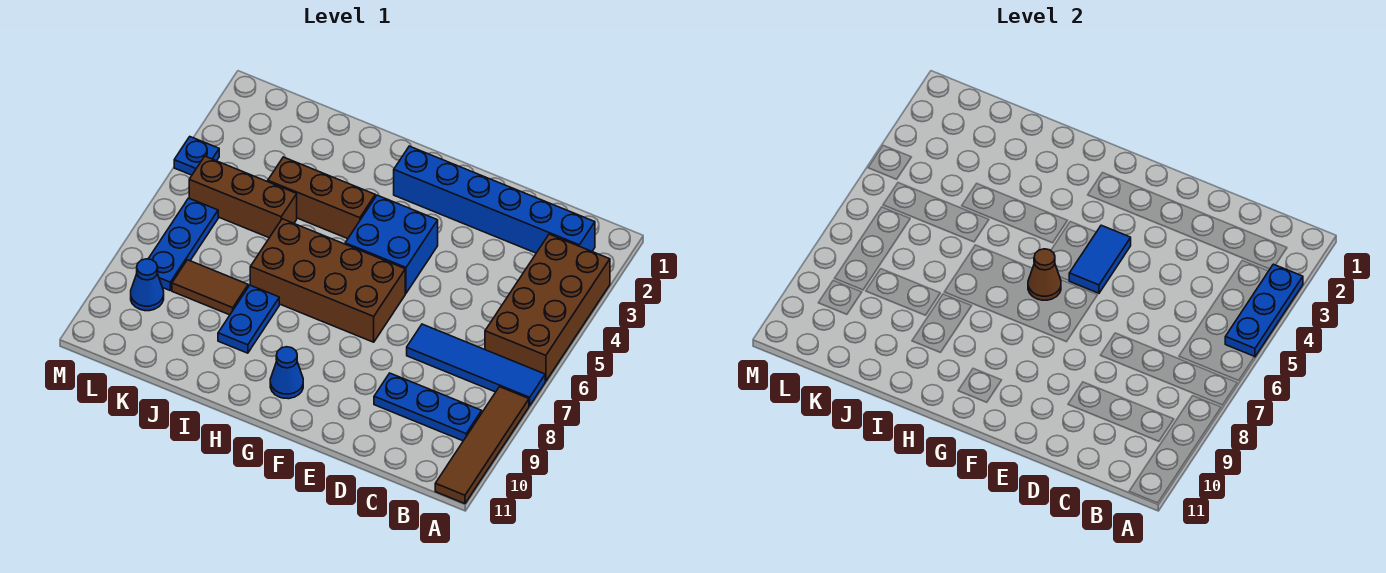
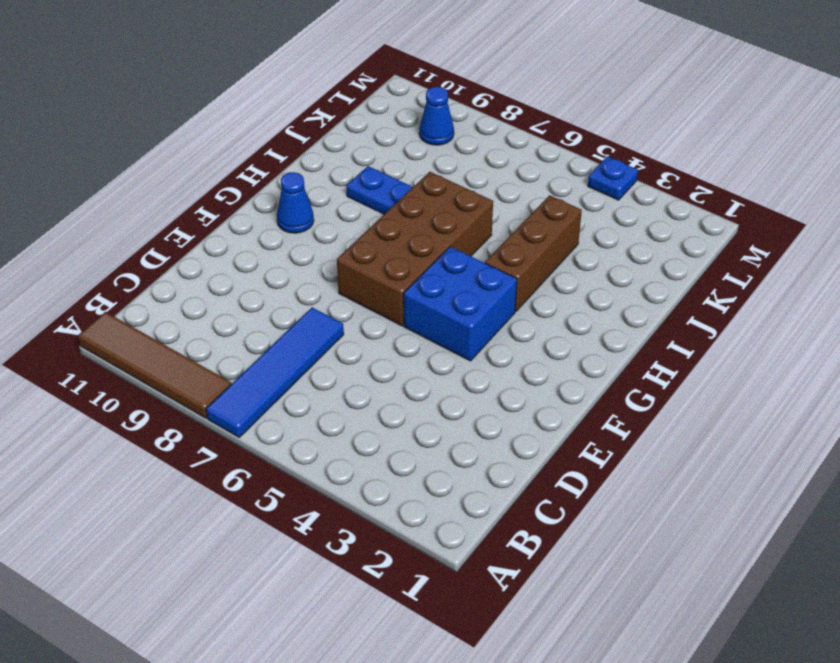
none -> brown 2x4 brick [485,234,610,381]
none -> blue 1x6 brick [394,146,595,253]
none -> blue 1x3 plate [374,373,482,441]

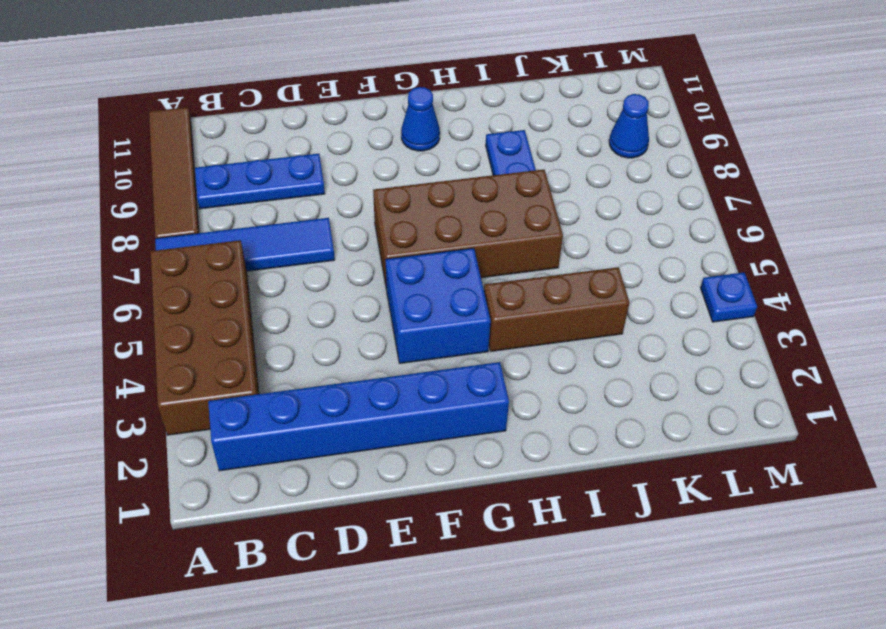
none -> brown 1x3 brick [189,156,297,238]
none -> brown 1x2 tile [172,260,248,315]
none -> blue 1x3 plate [148,198,218,290]

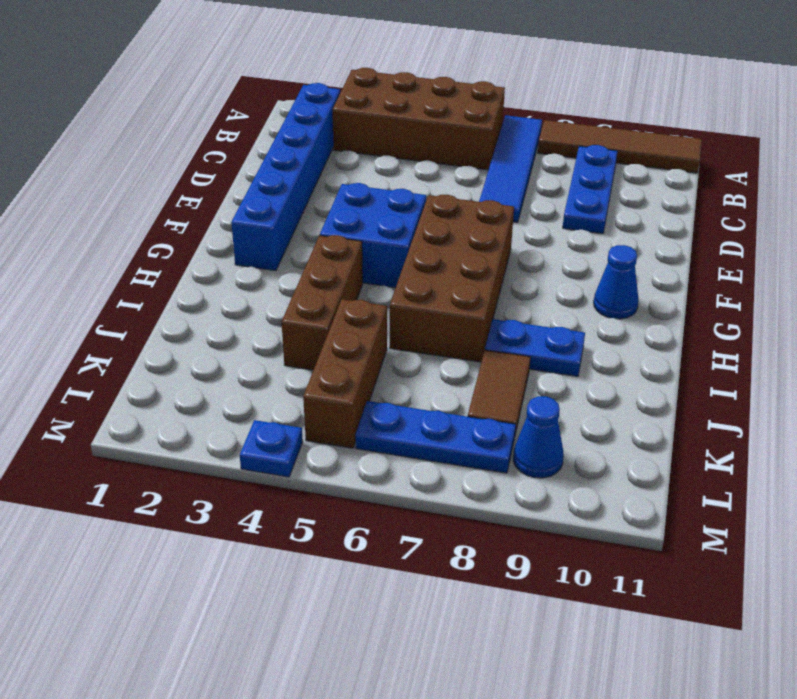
none -> blue 1x3 plate [1225,264,1303,357]
none -> blue 1x2 tile [1069,225,1131,293]
none -> brown 1x1 cone [1028,249,1061,300]

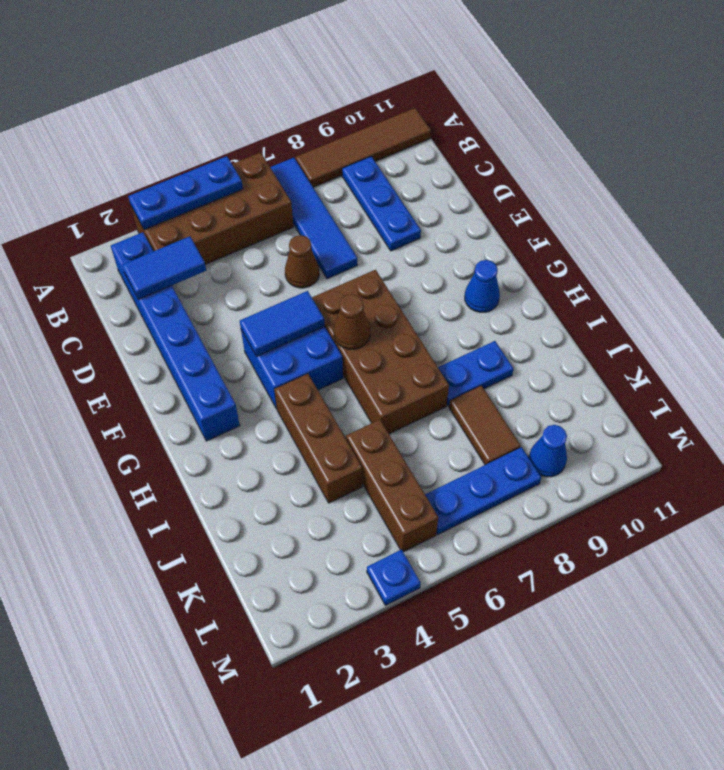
blue 1x2 tile [122,236,206,299] -> none
brown 1x1 cone [285,235,319,288] -> none

